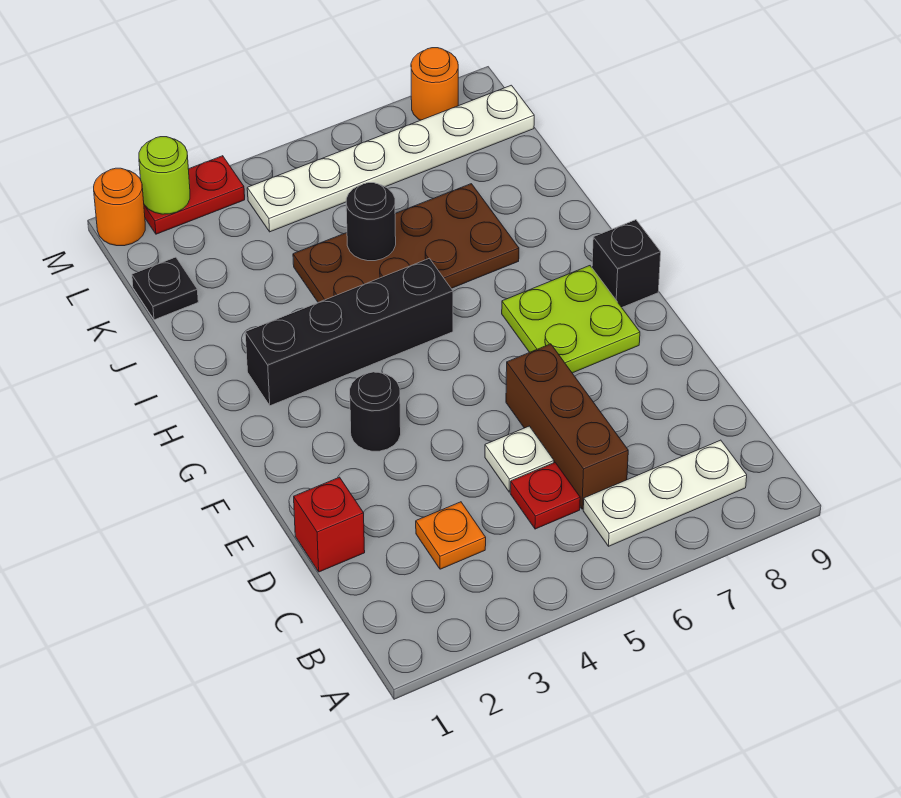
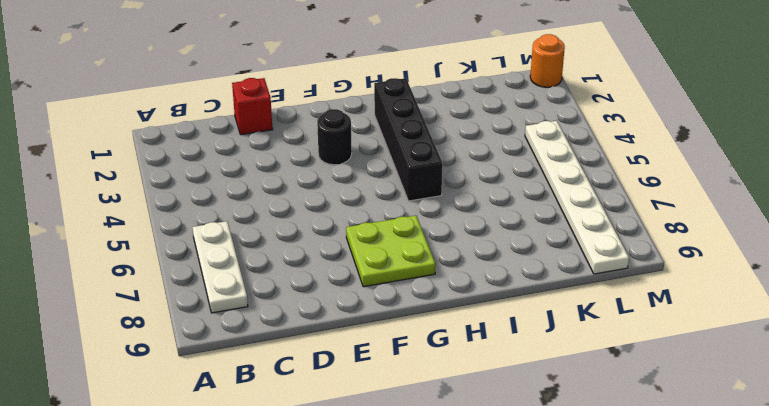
none -> orange 1x1 plate [416,502,486,569]
none -> red 1x1 plate [510,463,580,529]
none -> brown 1x3 brick [506,344,628,509]

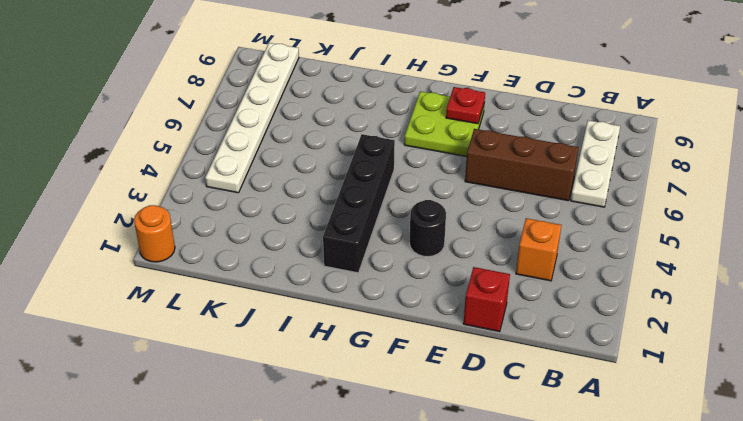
orange 1x1 brick [516,218,561,281] -> orange 1x1 plate [416,502,486,569]
red 1x1 plate [446,87,485,124] -> red 1x1 plate moved to [510,463,580,529]
none -> white 1x1 plate [485,426,554,492]
none -> black 1x1 brick [592,220,661,307]
none -> brown 2x4 plate [293,184,519,302]

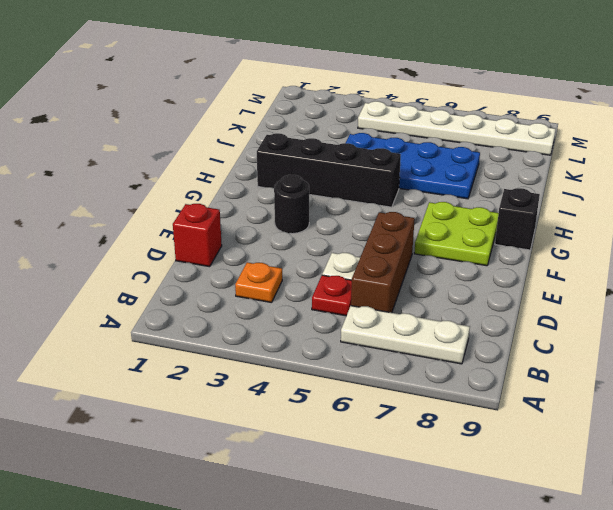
blue 2x4 plate [346,133,480,199] -> brown 2x4 plate [293,184,519,302]
none -> black 1x1 plate [132,257,198,320]
none -> orange 1x1 round brick [94,168,145,246]
none -> red 1x2 plate [144,156,245,234]

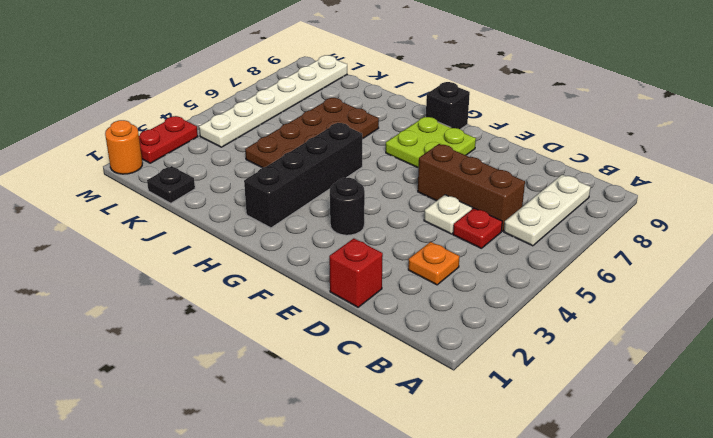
none -> orange 1x1 round brick [411,48,458,120]
none -> black 1x1 round brick [346,183,396,261]
none -> lime 1x1 round brick [139,137,190,214]

